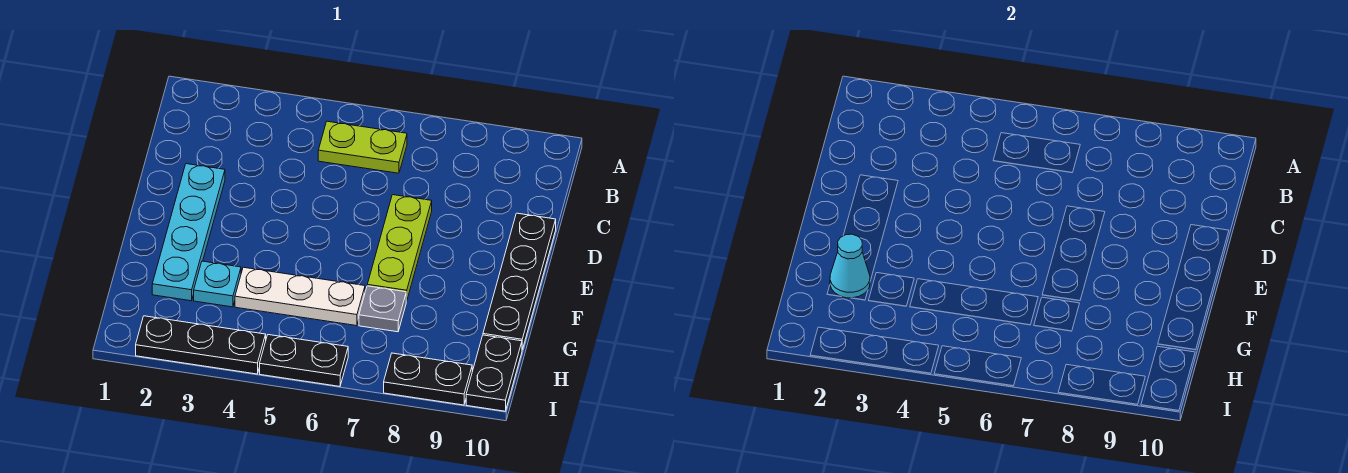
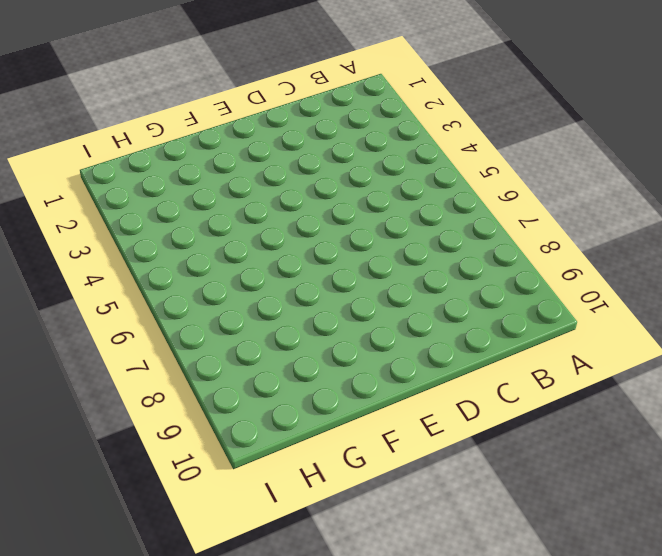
none -> lime 1x2 plate [318,121,407,173]
none -> cyan 1x4 plate [152,164,225,301]
none -> lime 1x3 plate [367,195,432,301]

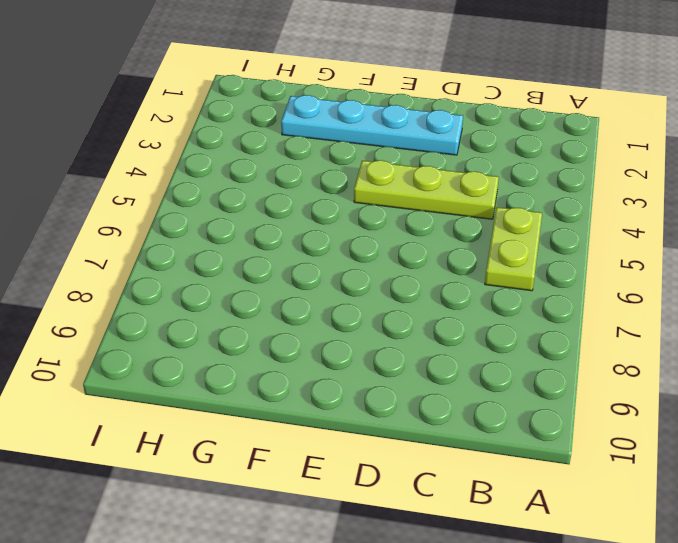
lime 1x3 plate [354,160,499,219] -> lime 1x3 plate moved to [367,195,432,301]
none -> black 1x4 plate [483,213,556,350]
none -> cyan 1x1 plate [194,261,241,307]
none -> white 1x3 plate [235,267,365,326]

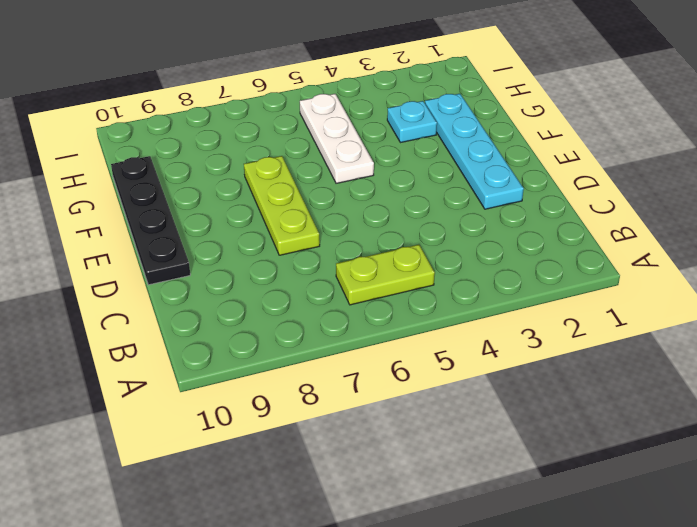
white 1x3 plate [300,94,374,183] -> white 1x3 plate turned to [235,267,365,326]
none -> grey 1x1 plate [359,286,406,332]
none -> black 1x2 plate [466,335,522,411]
none -> black 1x3 plate [136,316,266,374]

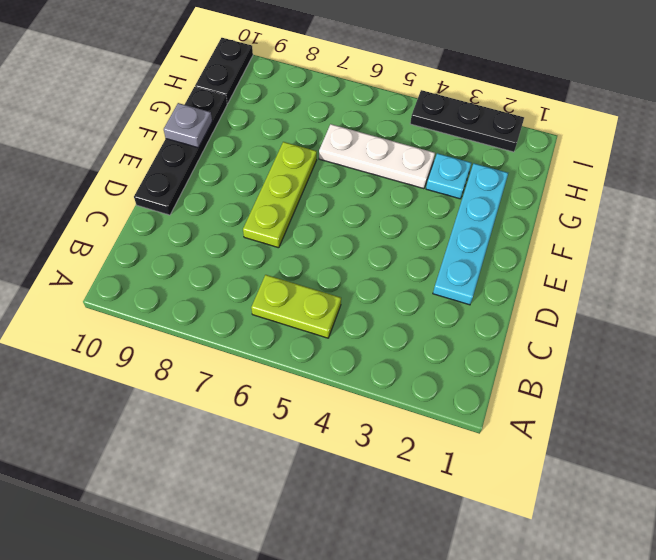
grey 1x1 plate [164,103,212,148] -> grey 1x1 plate moved to [359,286,406,332]
none -> black 1x2 plate [260,335,348,386]
none -> black 1x2 plate [384,353,472,405]
none -> cyan 1x1 cone [830,234,870,298]

